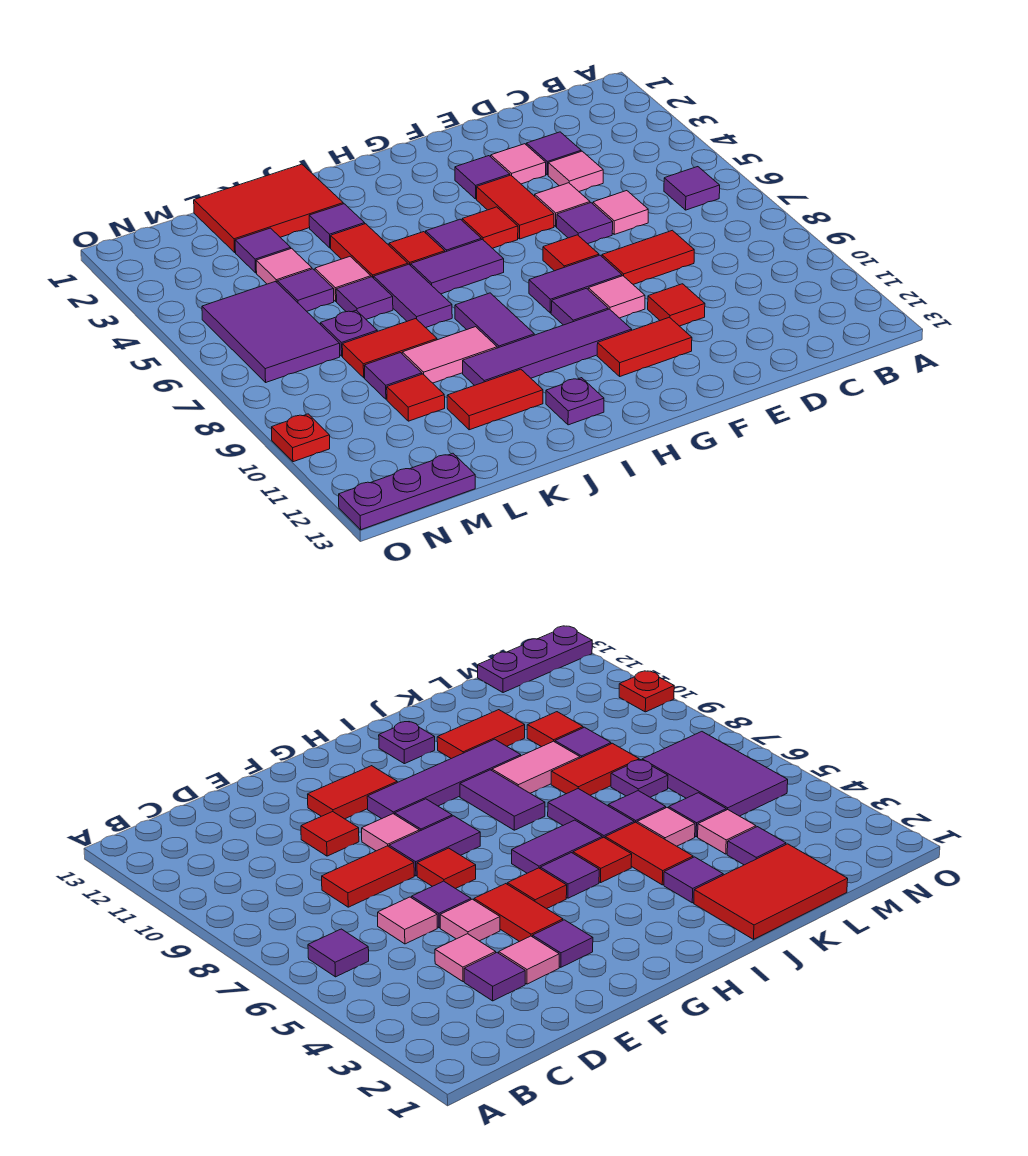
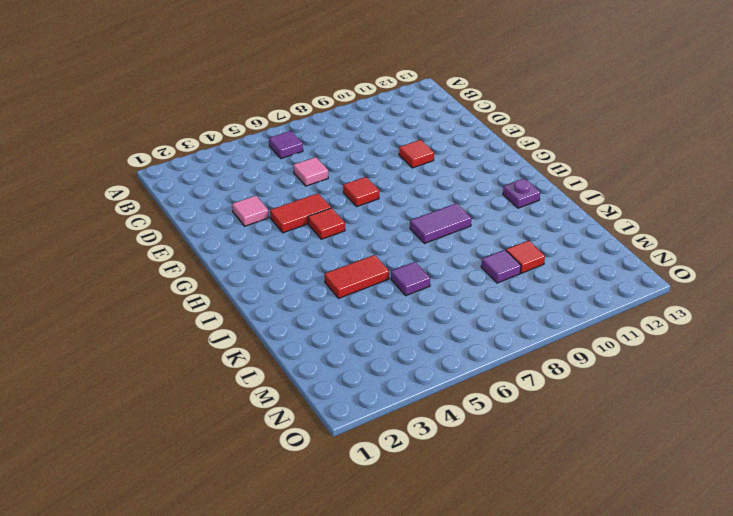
none -> purple 1x1 tile [526,132,581,175]
none -> pink 1x1 tile [548,151,603,191]
none -> red 1x2 tile [602,230,694,284]
none -> pink 1x1 tile [535,183,590,227]

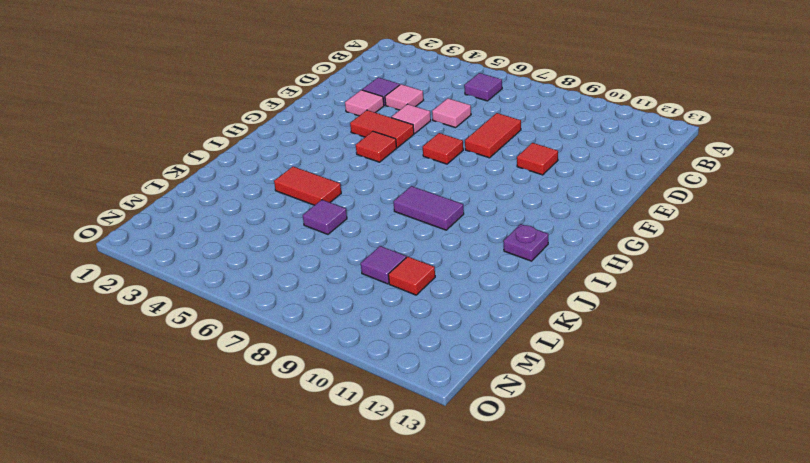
none -> purple 1x1 tile [557,203,613,244]
none -> purple 1x1 tile [455,156,510,199]
none -> purple 1x2 tile [529,255,622,313]
none -> pink 1x1 tile [588,276,645,318]

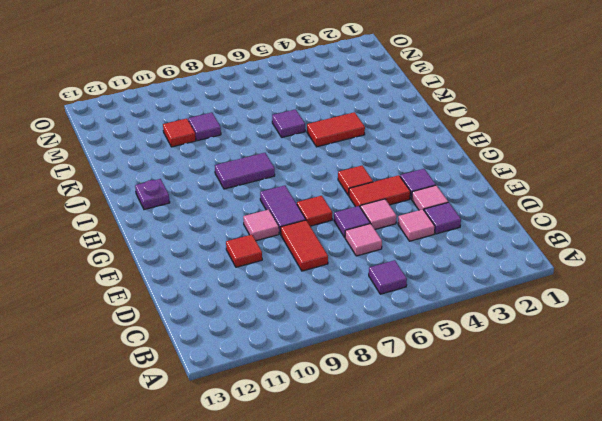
none -> red 1x2 tile [597,317,692,376]
none -> purple 1x1 tile [551,288,608,325]
none -> purple 1x4 tile [463,309,632,385]
none -> purple 1x1 tile [426,219,481,252]

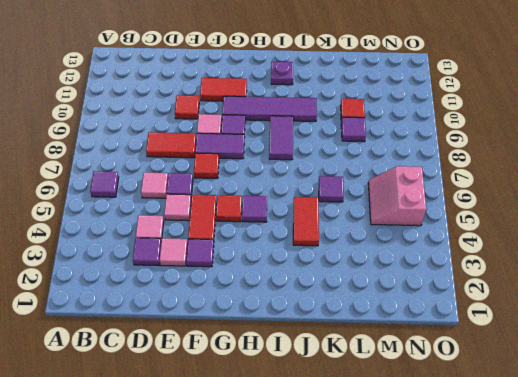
pink 2x2 slope [368,166,426,226] -> purple 2x3 tile [202,282,340,382]
none -> purple 1x2 tile [411,239,504,294]
none -> red 1x1 tile [389,232,445,266]
none -> red 2x3 tile [194,164,343,252]
none -> purple 1x1 tile [309,204,365,248]

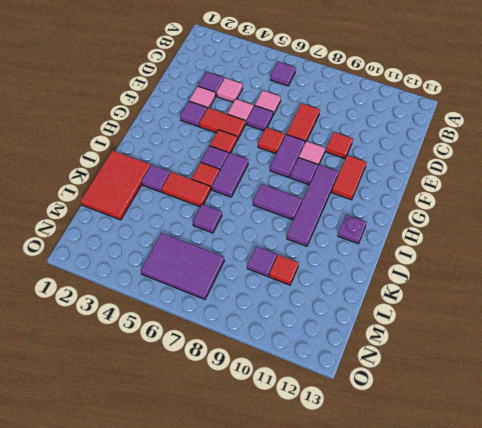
none -> purple 1x2 tile [374,264,452,328]
none -> pink 1x2 tile [402,327,497,383]
none -> red 1x2 tile [447,369,543,430]
none -> pink 1x1 tile [315,257,371,301]

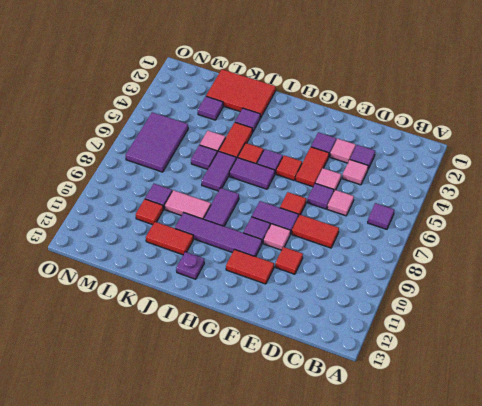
none -> red 1x2 tile [342,319,437,378]
none -> pink 1x1 tile [256,248,312,284]
none -> purple 1x1 tile [277,269,334,311]
none -> purple 1x1 plate [321,310,377,356]

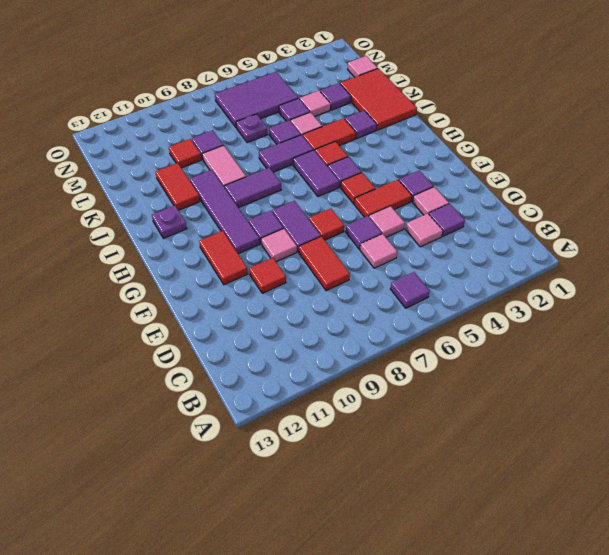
pink 1x1 tile [348,56,378,77] -> none
none -> red 1x2 tile [342,319,437,378]
none -> purple 1x3 plate [339,453,475,530]
none -> red 1x1 plate [271,414,330,462]

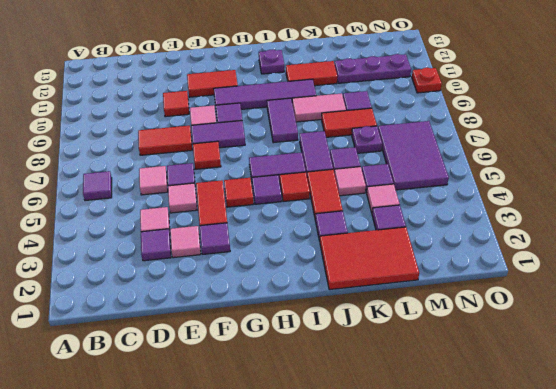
purple 1x3 plate [335,54,411,83] -> purple 1x3 plate moved to [339,453,475,530]
none -> red 1x1 tile [387,374,445,421]

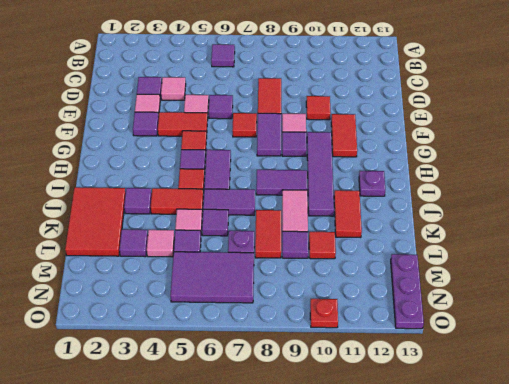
none -> pink 1x1 tile [593,191,648,234]

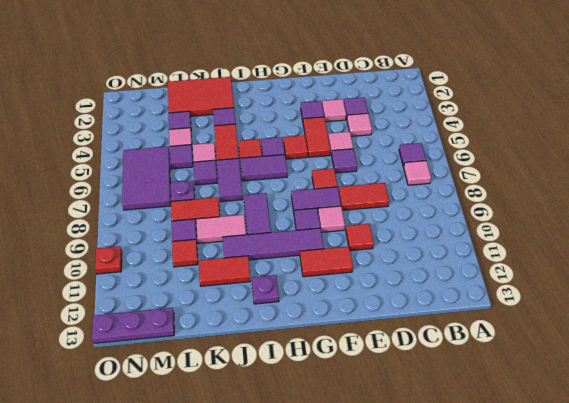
pink 1x1 tile [404,161,431,185] -> pink 1x1 tile moved to [593,191,648,234]

